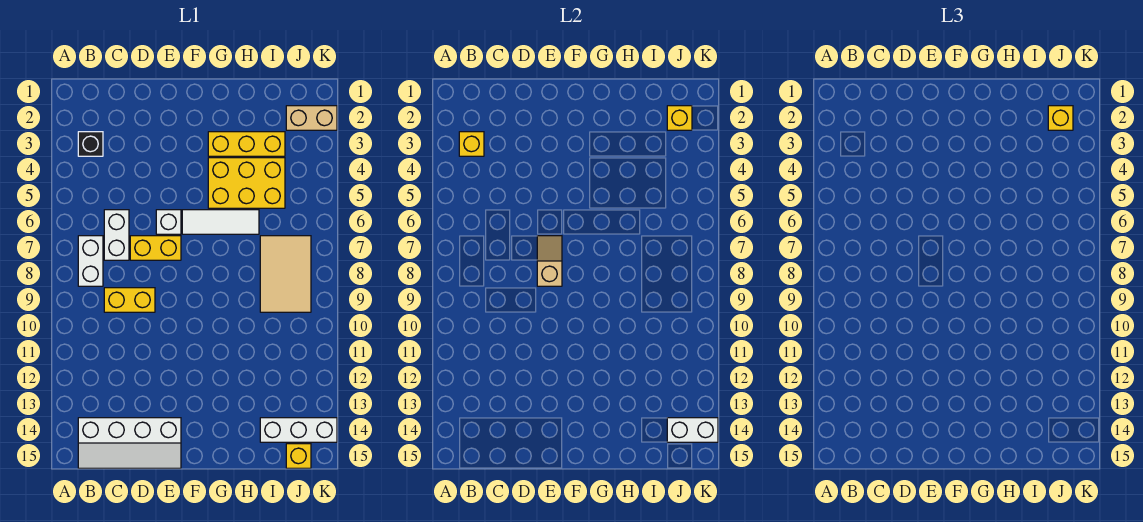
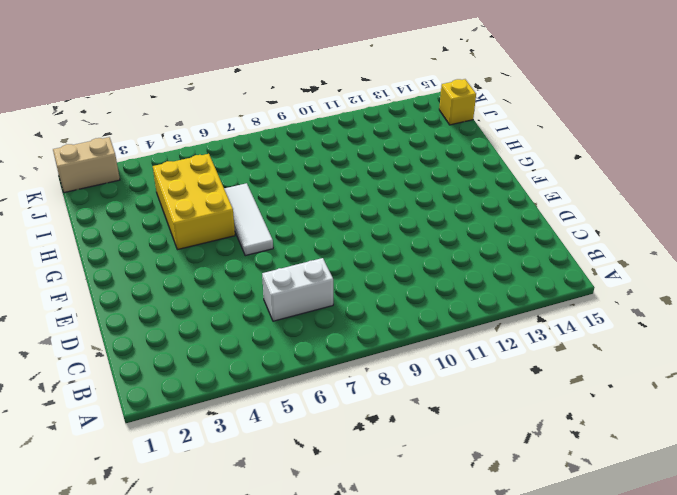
tan 1x2 brick [53,137,120,193] -> tan 1x2 brick turned to [286,106,337,130]
none -> black 1x1 brick [78,132,103,156]
none -> white 1x2 brick [78,236,103,286]
none -> white 2x4 slope [78,418,181,468]

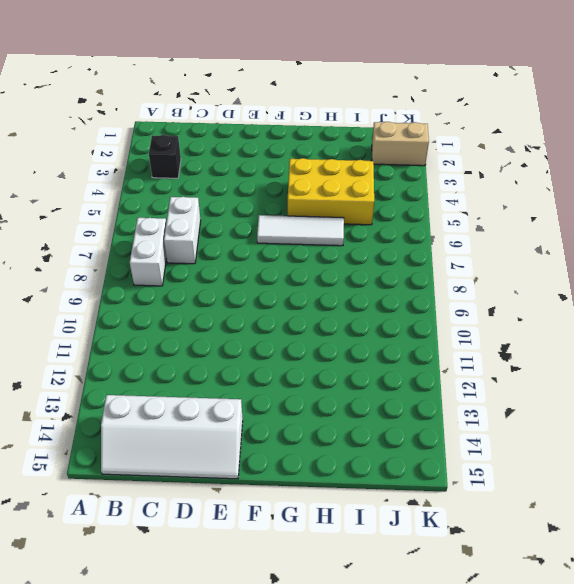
none -> yellow 1x2 brick [104,288,155,312]
none -> yellow 1x2 brick [130,236,181,260]
none -> white 1x1 brick [156,210,181,234]

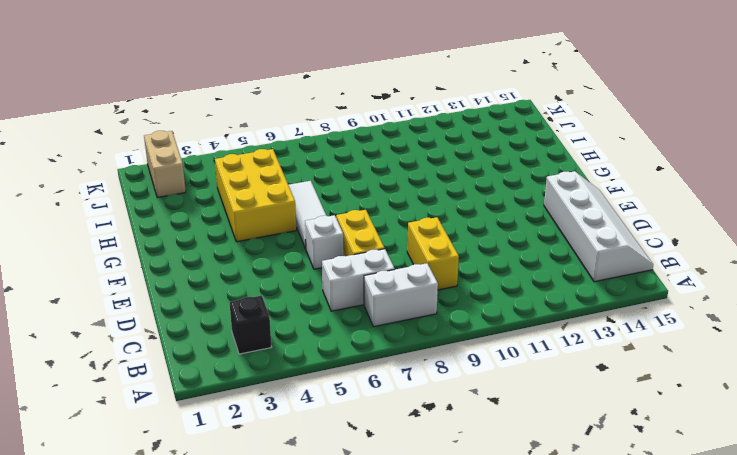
none -> yellow 1x3 brick [208,132,285,156]
none -> tan 2x3 tile [260,236,311,312]
none -> white 1x3 brick [260,418,337,442]

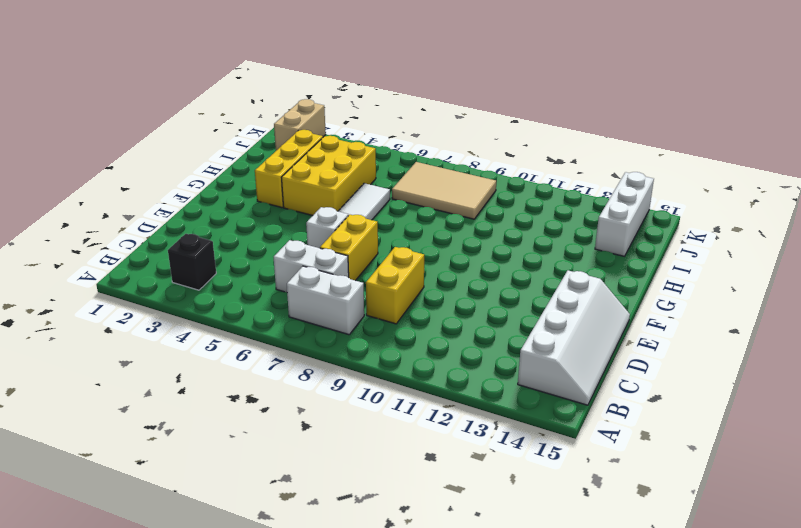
none -> yellow 1x1 brick [286,444,311,468]
none -> yellow 1x1 brick [459,132,484,156]
none -> tan 1x2 slope [537,236,562,286]

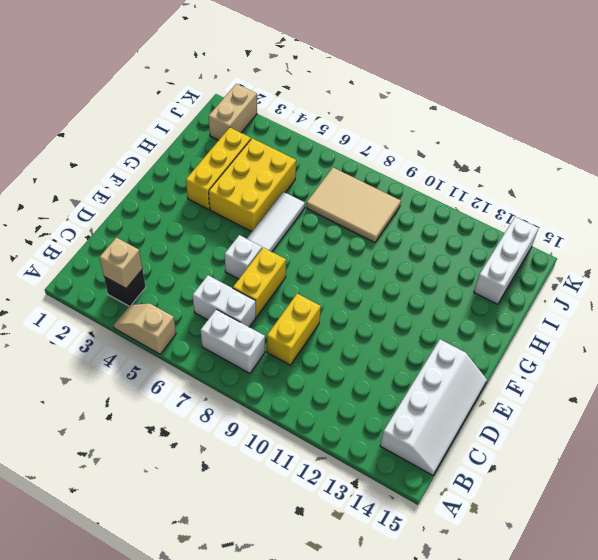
tan 1x2 slope [113,304,176,354] -> tan 1x2 slope moved to [537,236,562,286]
tan 1x1 brick [100,237,142,288] -> yellow 1x1 brick [459,132,484,156]
none -> yellow 1x1 brick [286,444,311,468]
none -> yellow 1x1 brick [667,106,692,130]
none -> white 1x2 brick [667,418,718,442]

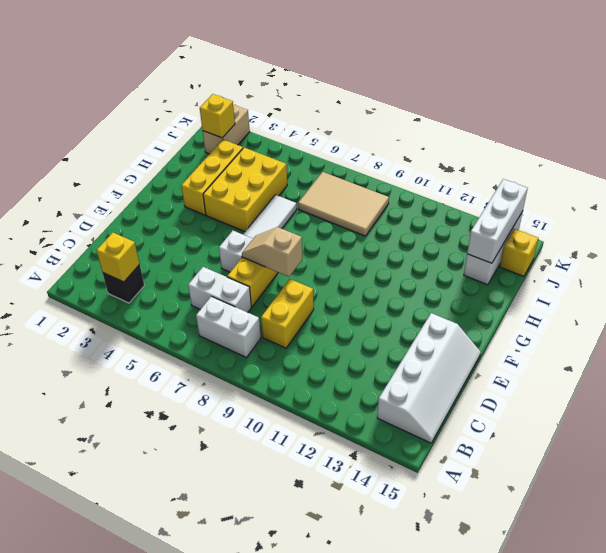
white 1x3 brick [467,179,528,263] -> white 1x2 brick [667,418,718,442]
none -> yellow 1x1 brick [1048,106,1073,130]

